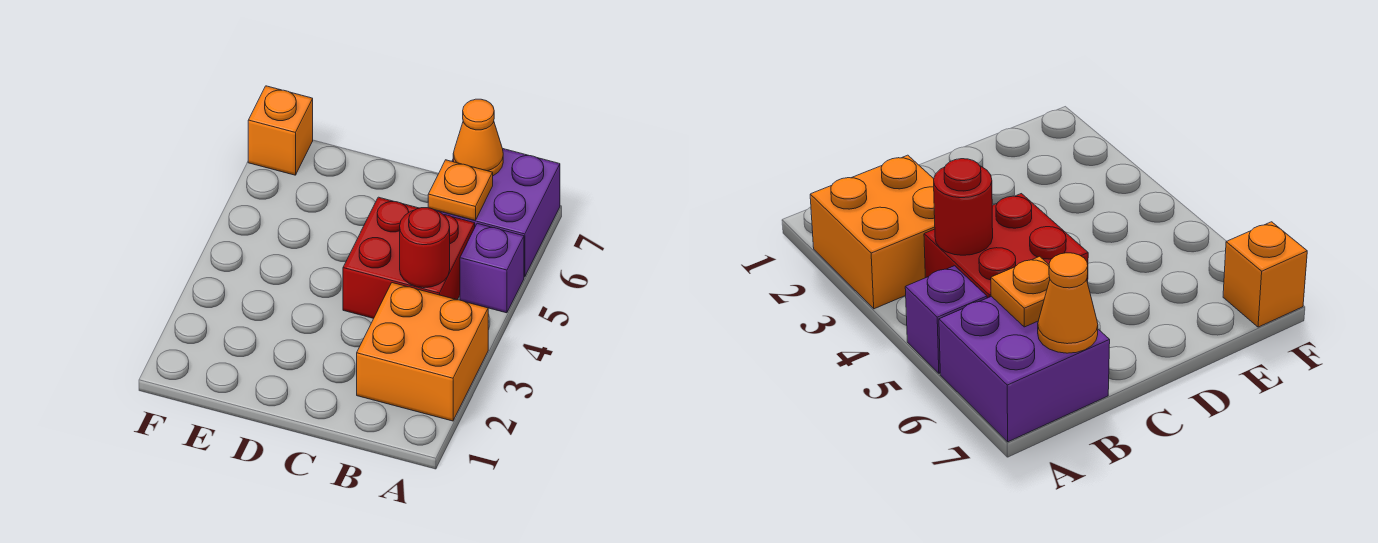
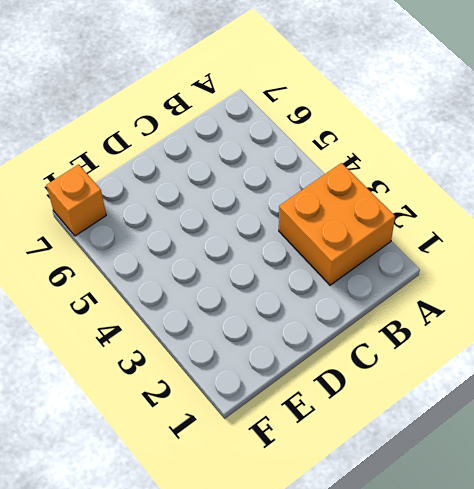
none -> purple 1x1 brick [460,223,524,313]
none -> purple 2x2 brick [436,149,560,277]

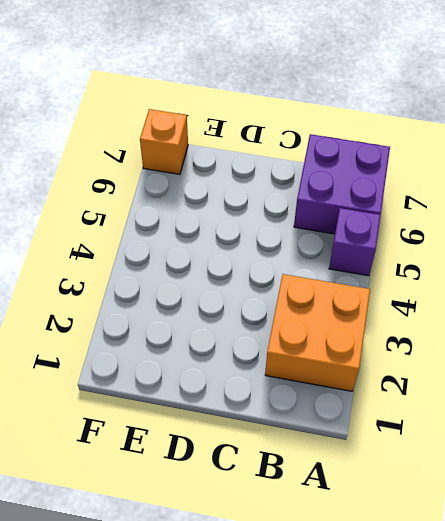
none -> red 2x2 brick [343,197,475,318]
none -> red 1x1 round brick [400,208,450,288]

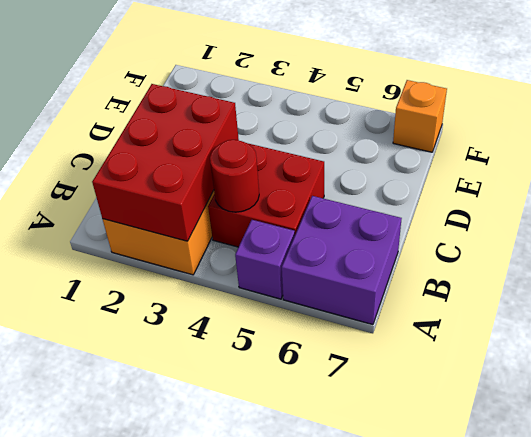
red 2x3 brick [92,84,239,241] -> none
none -> orange 1x1 plate [428,160,493,220]
none -> orange 1x1 cone [453,99,503,176]

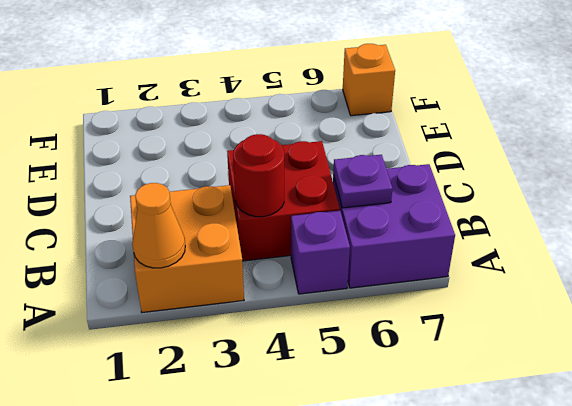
orange 1x1 cone [132,183,185,268] -> orange 1x1 cone moved to [453,99,503,176]
purple 1x1 plate [333,155,392,208] -> orange 1x1 plate [428,160,493,220]

